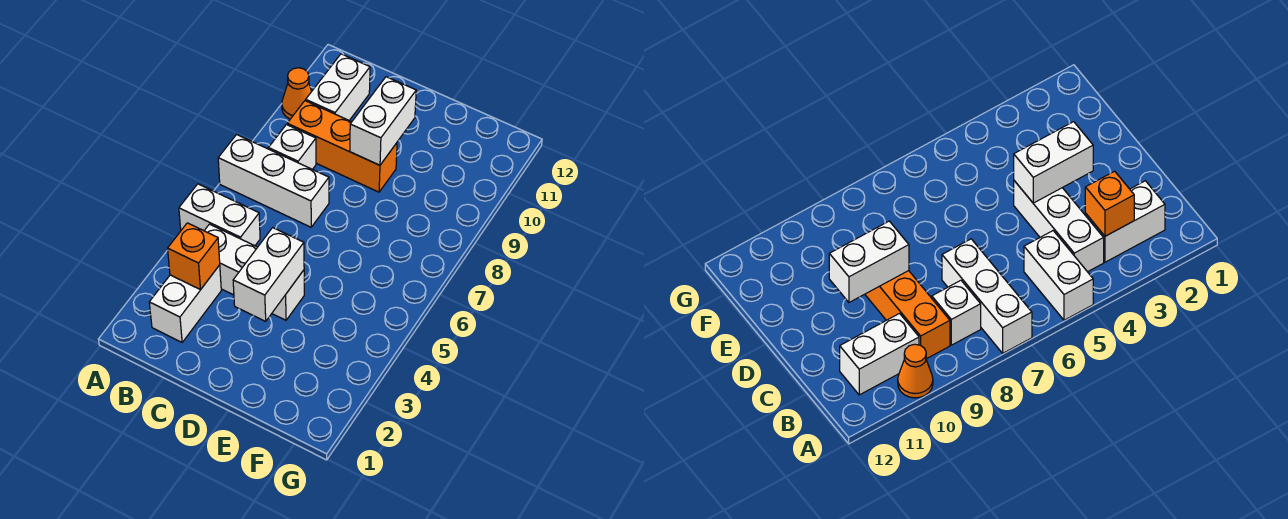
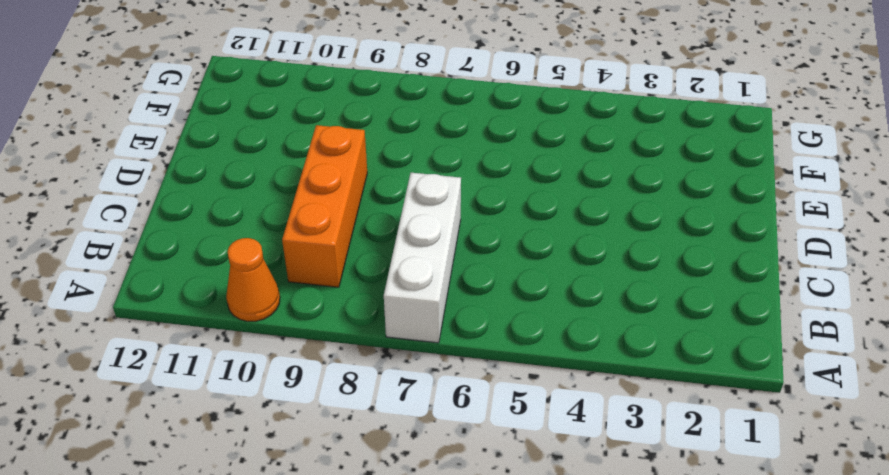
none -> white 1x2 brick [179,184,260,246]
none -> white 1x2 brick [149,265,221,342]

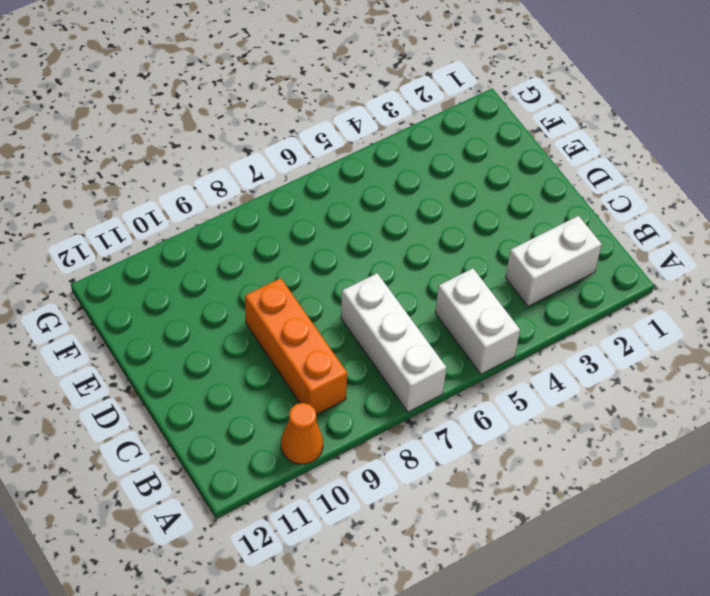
none -> white 1x3 brick [204,224,304,320]
none -> white 1x1 brick [268,125,316,169]

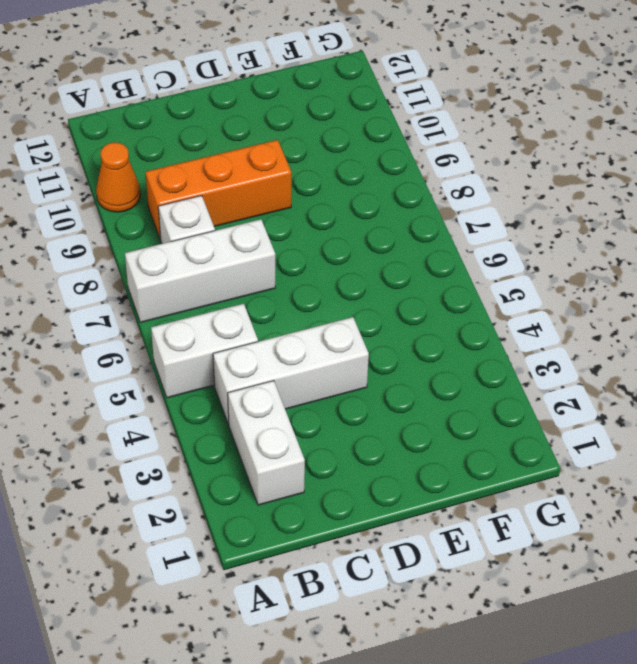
none -> white 1x2 brick [306,54,370,120]
none -> orange 1x1 brick [168,223,220,290]

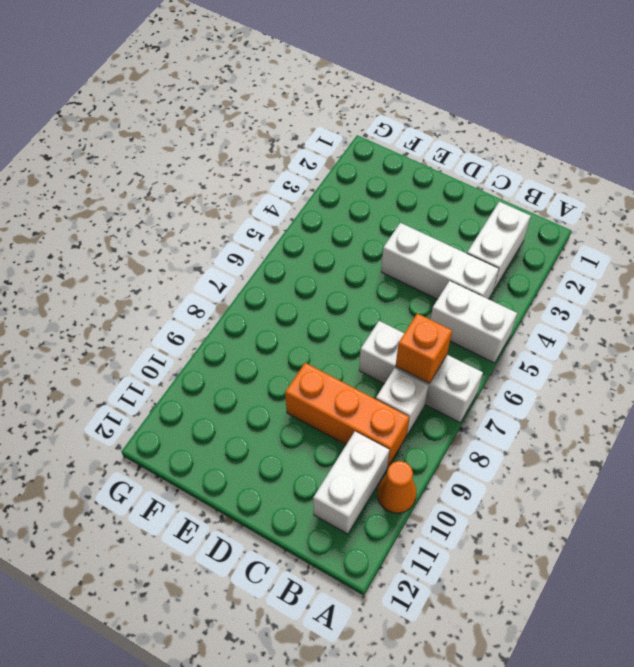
orange 1x1 brick [396,313,452,383] -> orange 1x1 brick moved to [168,223,220,290]
none -> white 1x2 brick [233,228,304,321]
none -> white 1x2 brick [350,77,416,165]

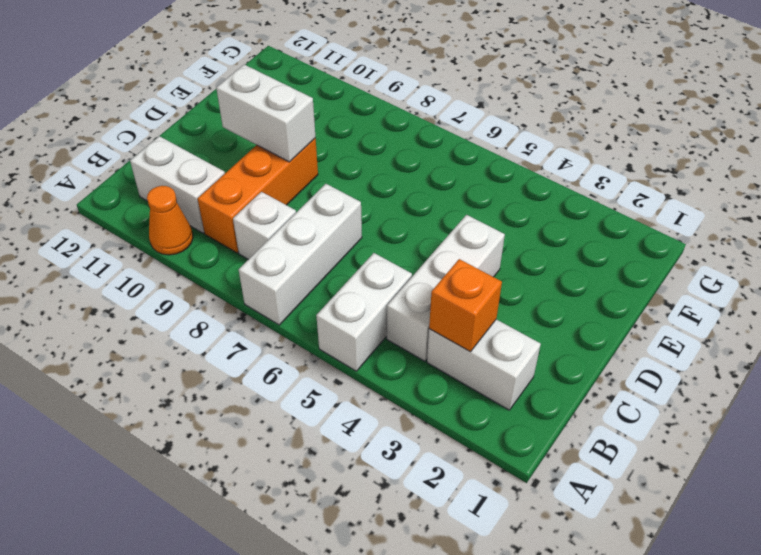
none -> white 1x2 brick [233,228,304,321]

